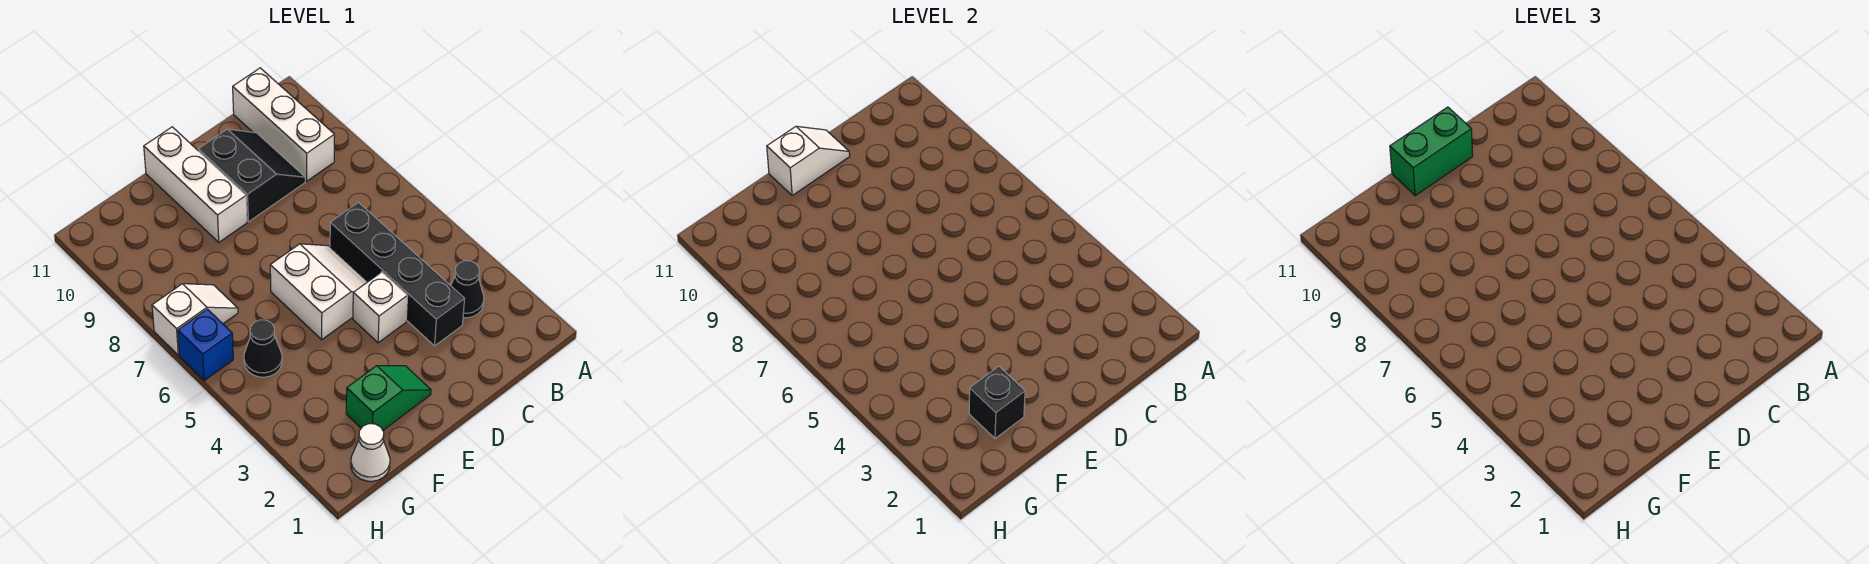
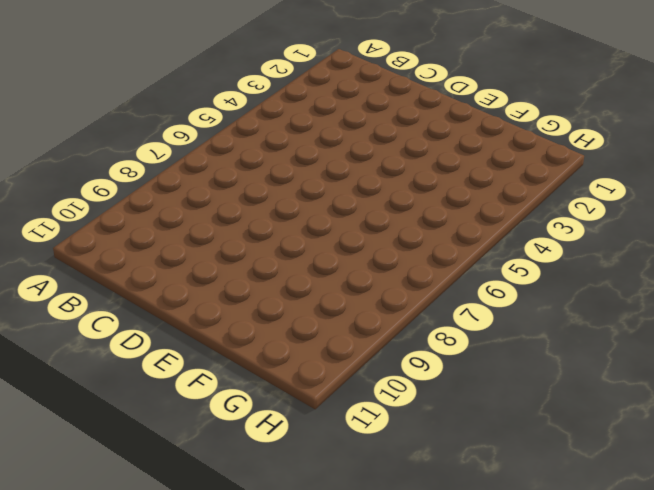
none -> black 1x1 cone [451,261,484,318]
none -> white 1x3 brick [233,68,334,181]
none -> black 1x4 brick [330,203,465,346]

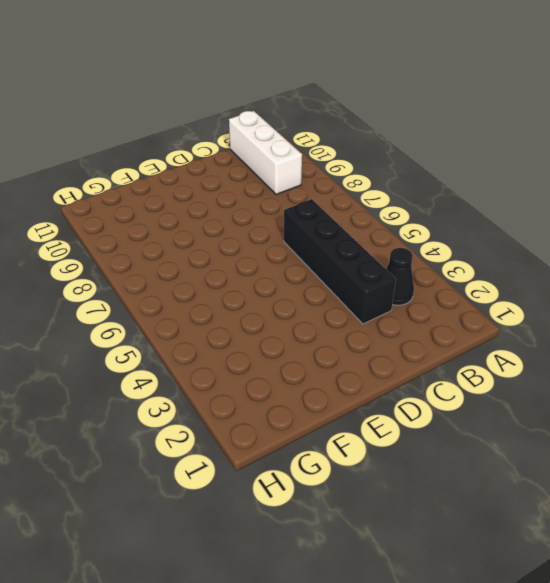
none -> black 2x2 slope [198,129,305,222]
none -> white 1x1 brick [353,272,408,343]
none -> white 2x2 slope [270,244,368,339]

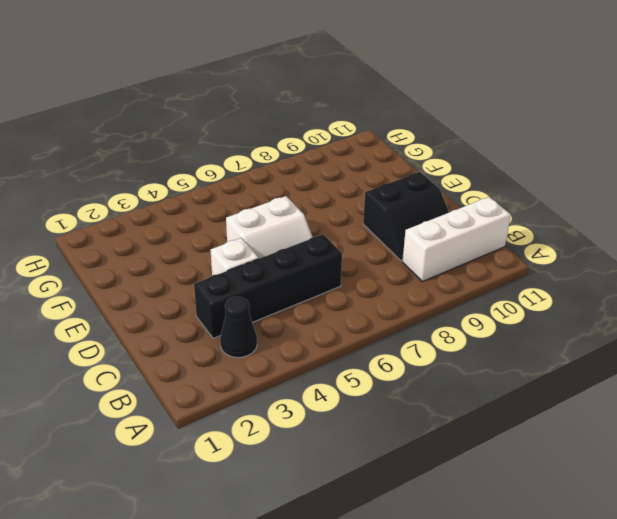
none -> green 1x2 slope [346,366,431,430]
none -> white 1x3 brick [144,127,247,242]
none -> white 1x1 cone [351,424,390,481]

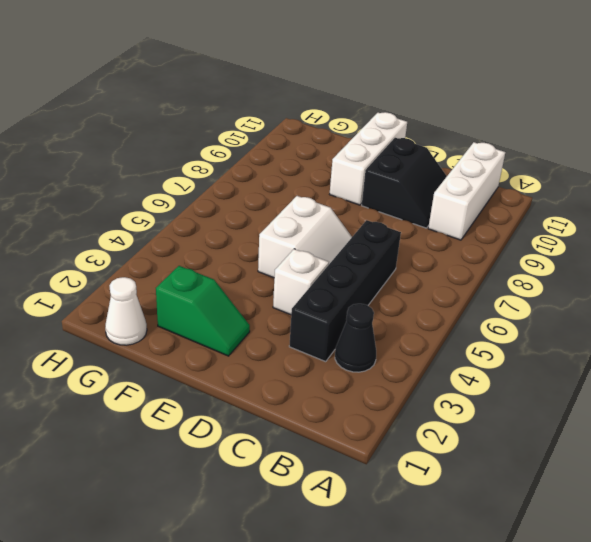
none -> black 1x1 cone [244,320,282,377]
none -> white 1x2 slope [152,284,238,355]
none -> blue 1x1 brick [178,309,233,381]

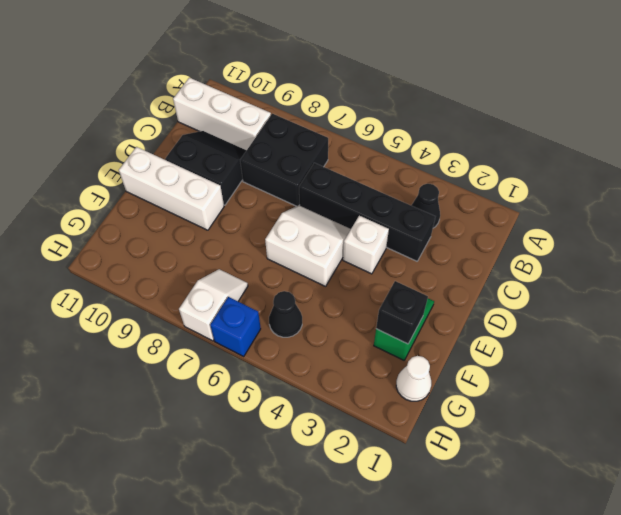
black 2x2 brick [240,114,328,206] -> none
none -> white 1x2 slope [767,126,850,196]
none -> green 1x2 brick [1390,107,1473,196]

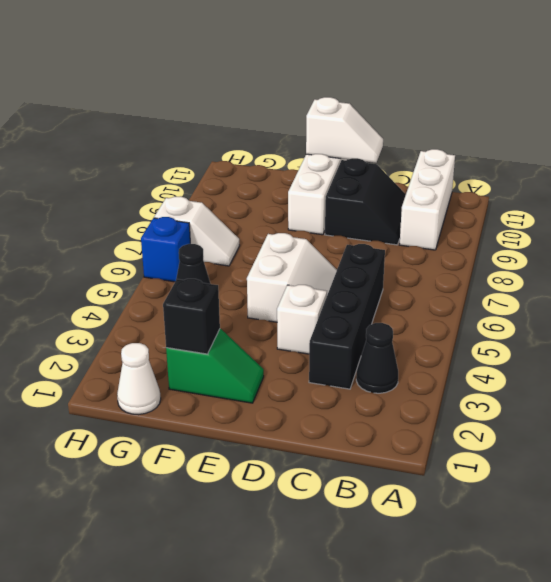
none -> green 1x2 brick [1390,107,1473,196]

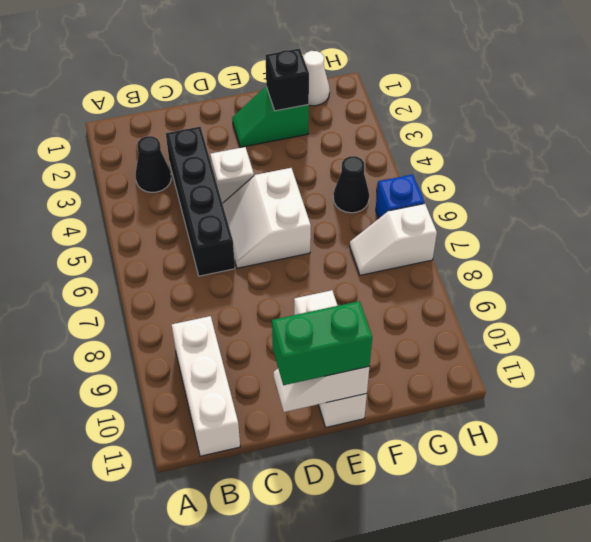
none -> black 2x2 slope [198,129,305,222]

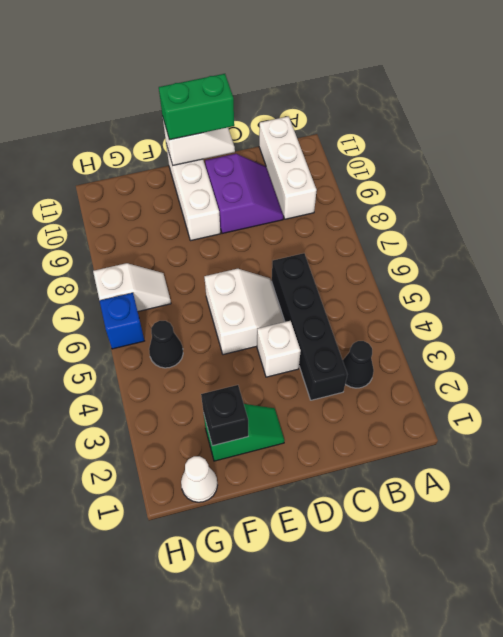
purple 2x2 slope [205,154,283,234] -> black 2x2 slope [198,129,305,222]

